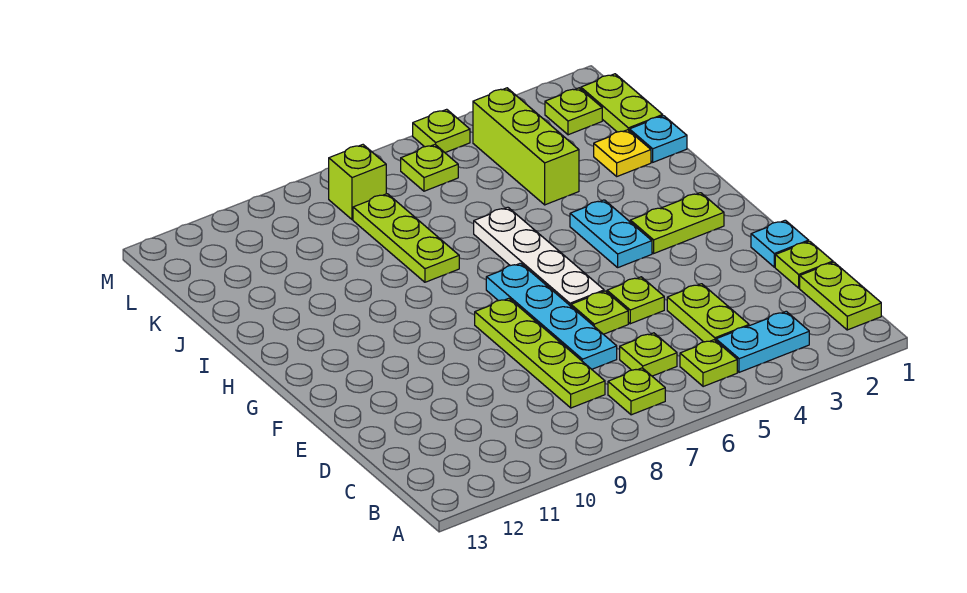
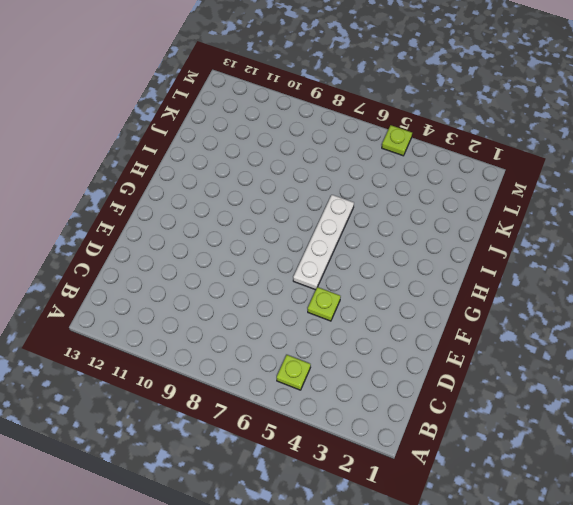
none -> lime 1x2 plate [800,262,881,330]
none -> cyan 1x2 plate [716,311,809,372]
none -> lime 1x1 plate [608,368,665,415]

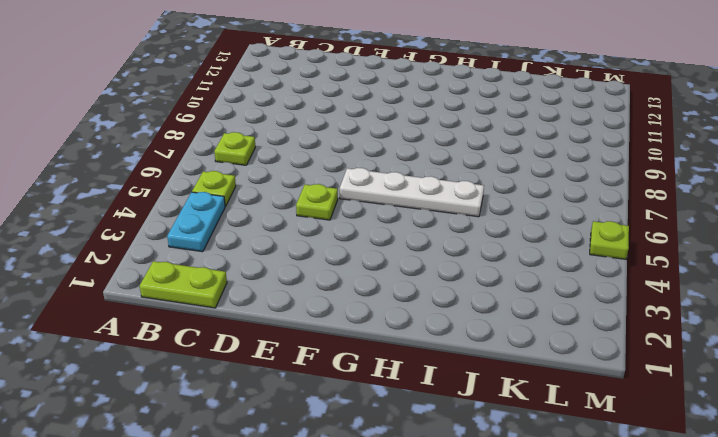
none -> lime 1x2 plate [667,284,749,342]
none -> lime 1x1 plate [620,333,677,376]
none -> lime 1x4 plate [475,298,605,408]

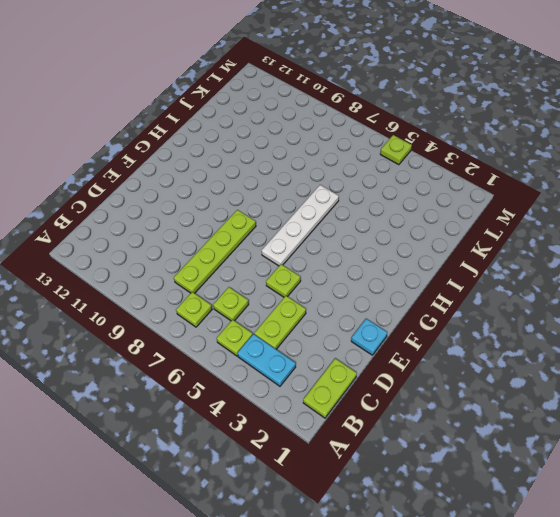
none -> lime 1x1 plate [775,241,833,288]
none -> cyan 1x4 plate [486,263,617,369]
none -> lime 1x1 plate [571,291,628,334]

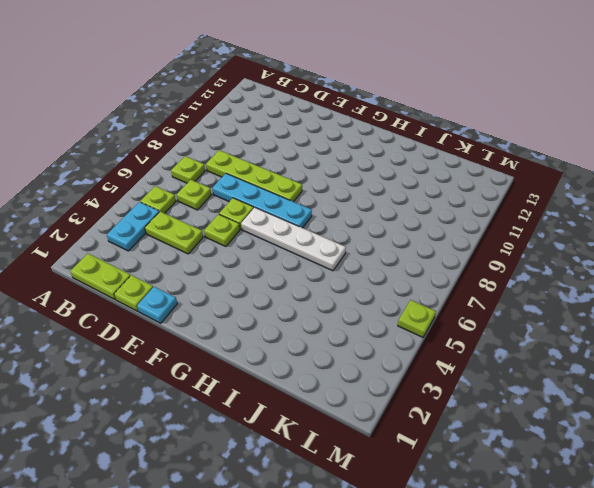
none -> lime 1x2 plate [630,193,724,253]
none -> cyan 1x2 plate [570,200,652,267]
none -> lime 1x3 plate [353,194,459,282]

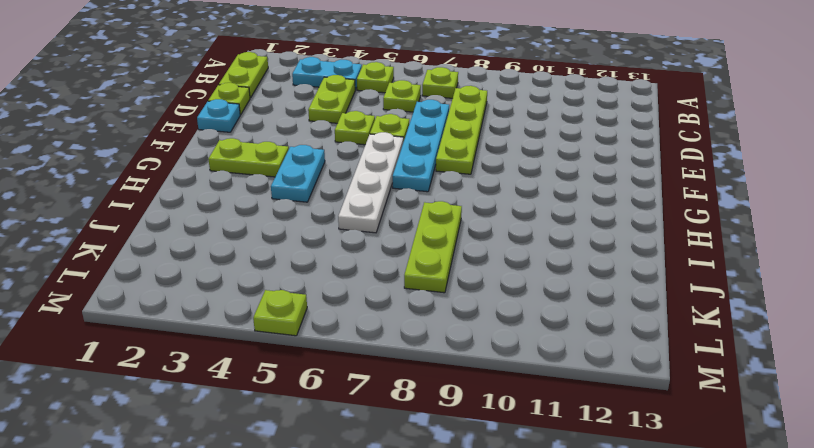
none -> cyan 1x1 plate [630,116,687,162]
none -> yellow 1x1 plate [594,130,651,176]
none -> lime 1x3 brick [473,88,579,205]

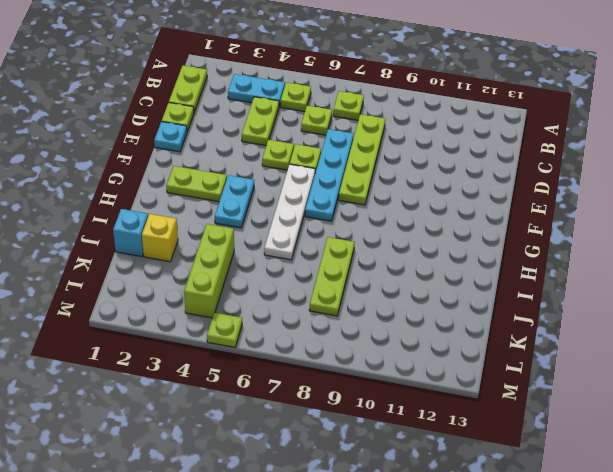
cyan 1x1 brick [113,209,148,257] -> cyan 1x1 plate [630,116,687,162]
yellow 1x1 brick [142,214,178,262] -> yellow 1x1 plate [594,130,651,176]
none -> lime 1x2 plate [581,74,663,132]
none -> lime 1x1 plate [545,88,602,135]
none -> lime 1x1 plate [401,145,458,191]

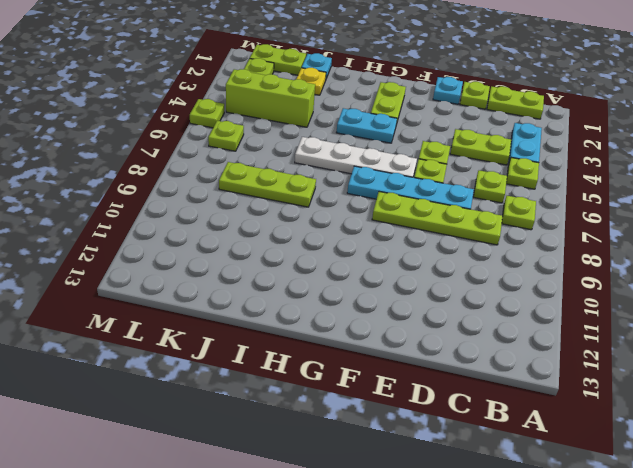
none -> lime 1x1 brick [329,145,386,220]

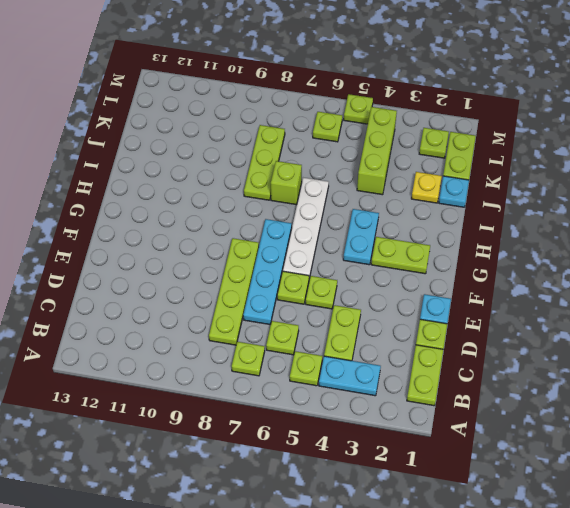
lime 1x1 brick [271,161,302,205] -> lime 1x1 brick moved to [329,145,386,220]

